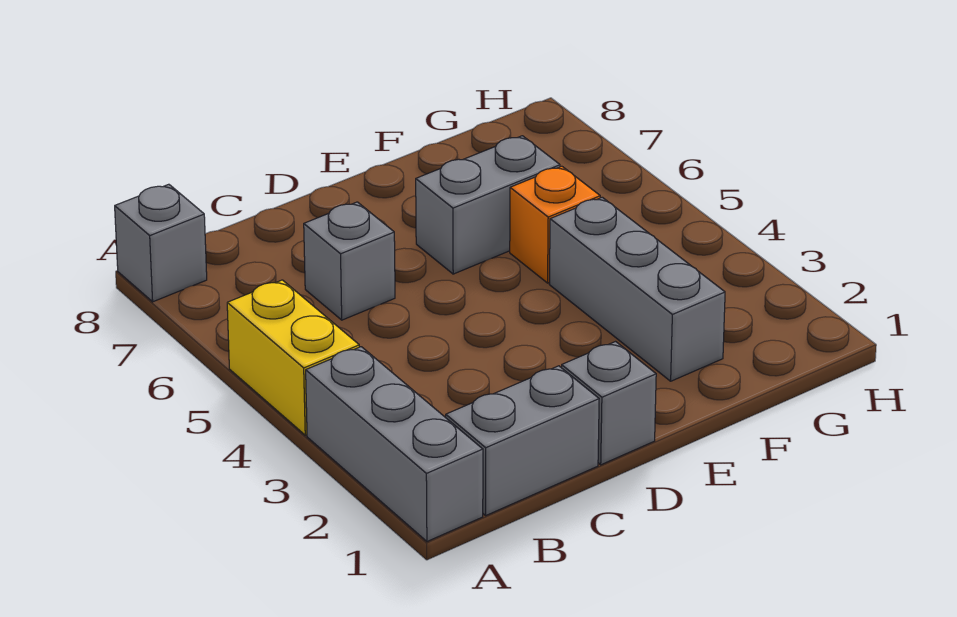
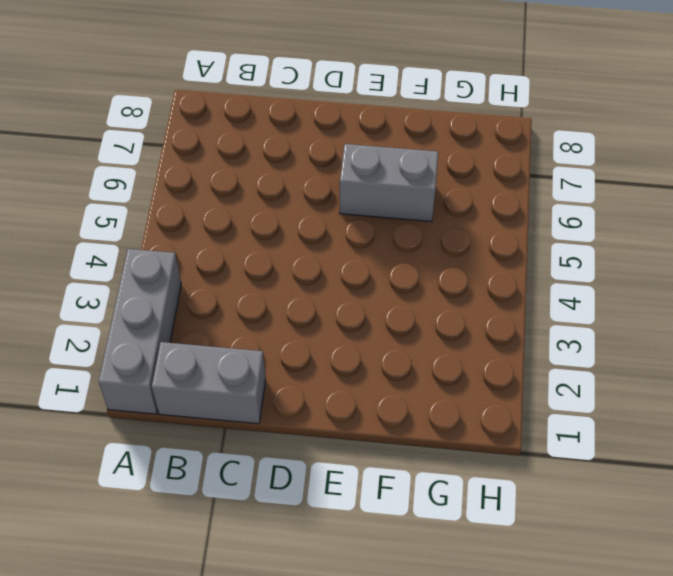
none -> yellow 1x2 brick [227,280,359,435]
none -> grey 1x1 brick [115,184,207,302]

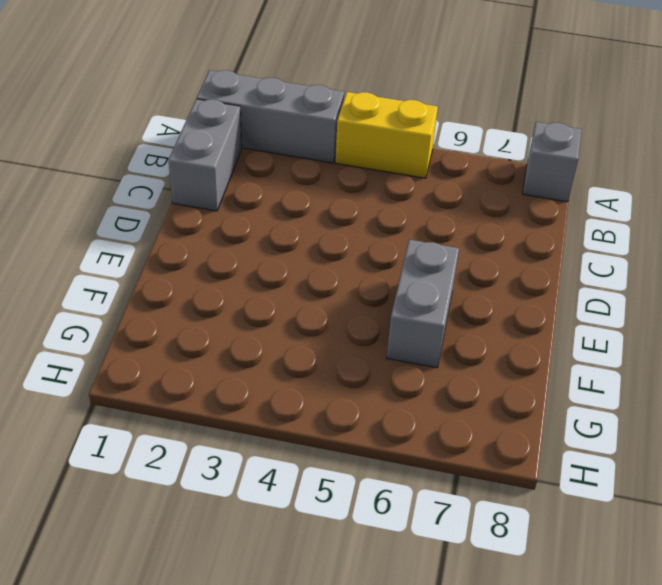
none -> grey 1x1 brick [304,202,395,320]
none -> grey 1x1 brick [562,342,656,465]

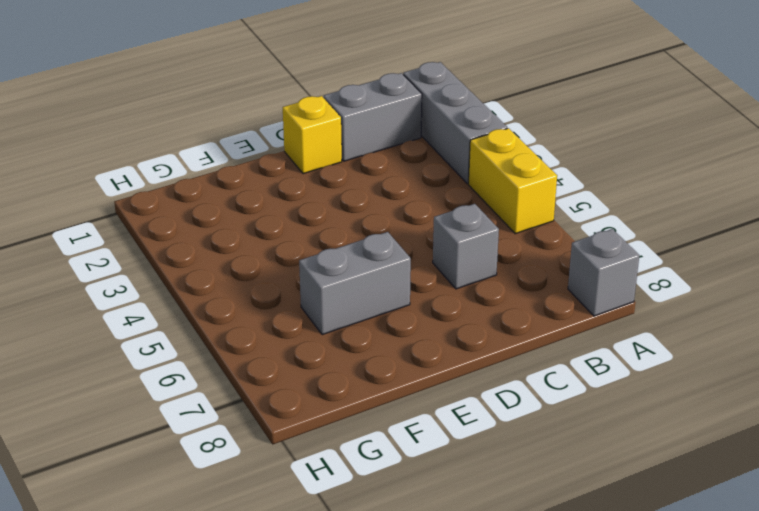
yellow 1x1 brick [283,96,342,174] -> grey 1x1 brick [562,342,656,465]
none -> grey 1x3 brick [549,197,725,381]
none -> orange 1x1 brick [510,166,600,283]

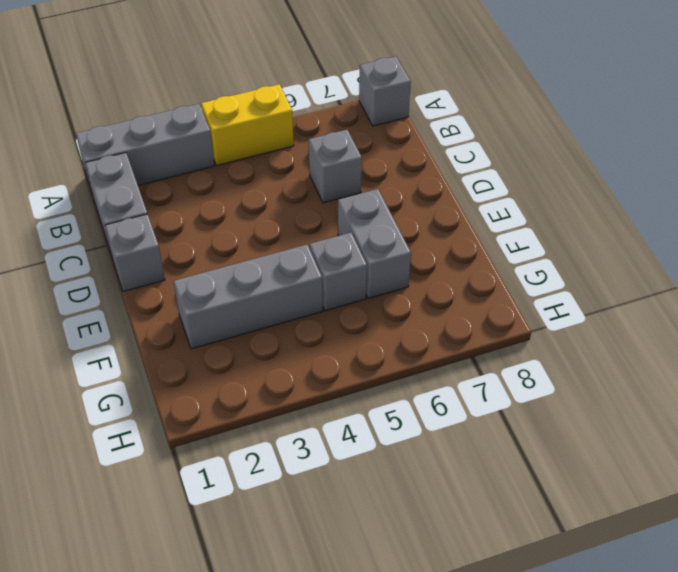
grey 1x1 brick [310,233,367,311] -> orange 1x1 brick [510,166,600,283]

